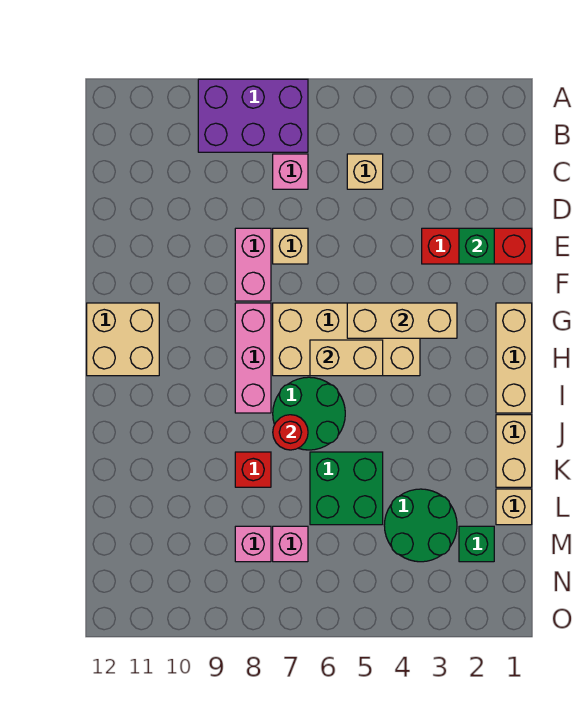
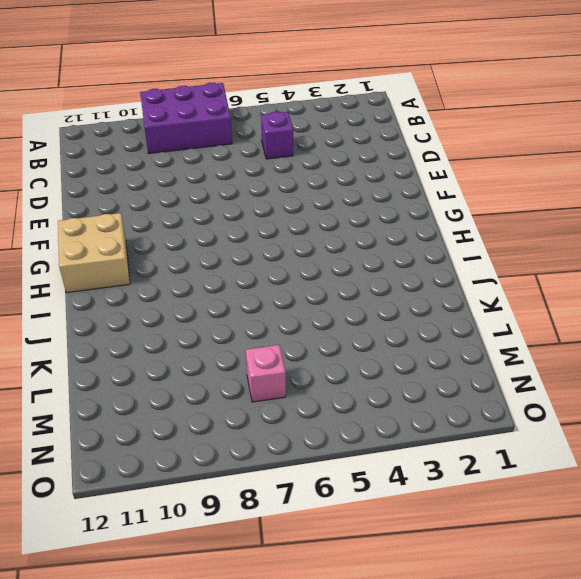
purple 1x1 brick [261,112,293,159] -> tan 1x1 brick [347,154,383,189]
none -> pink 1x1 brick [273,154,308,189]
none -> red 1x3 brick [422,228,532,264]
none -> tan 1x1 brick [273,228,308,264]

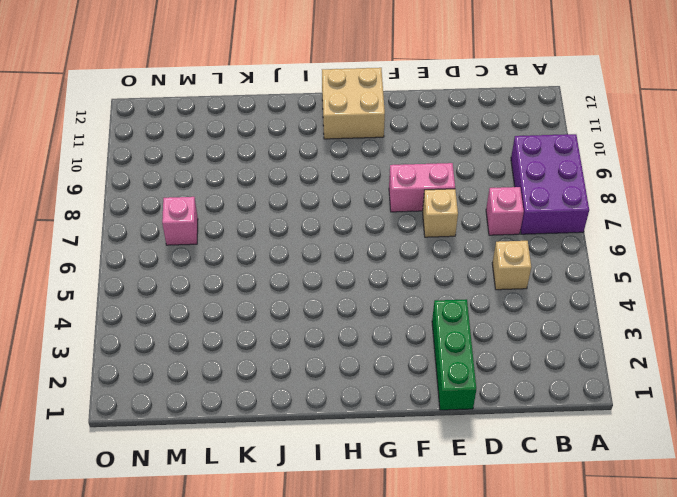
green 1x3 brick [432,299,476,410] -> red 1x3 brick [422,228,532,264]
none -> tan 1x3 brick [496,303,532,413]
none -> tan 2x4 brick [273,303,420,376]
none -> pink 1x3 brick [235,303,271,413]

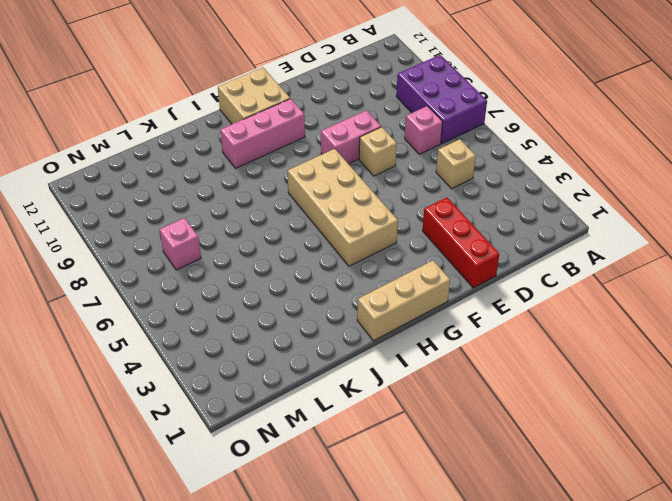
pink 1x3 brick [220,99,305,168] -> pink 1x3 brick moved to [235,303,271,413]
none -> green 2x2 round brick [273,377,345,450]
none -> tan 1x2 brick [496,415,532,487]
none -> green 2x2 brick [310,452,383,525]

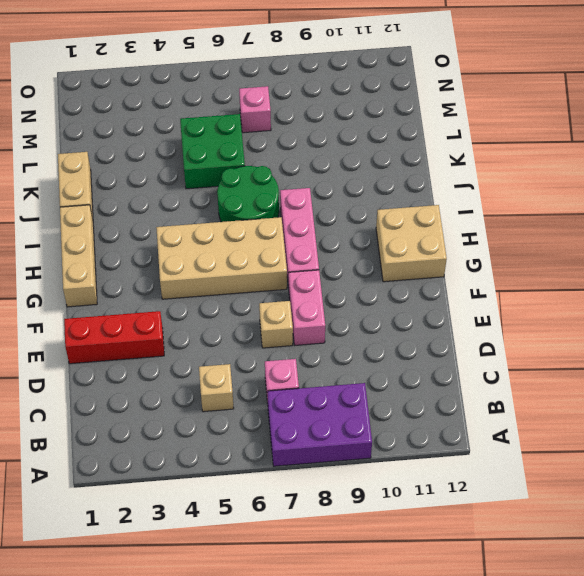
none -> red 1x1 brick [235,452,271,487]
none -> tan 1x1 brick [496,489,532,525]
none -> green 2x2 round brick [384,489,457,562]

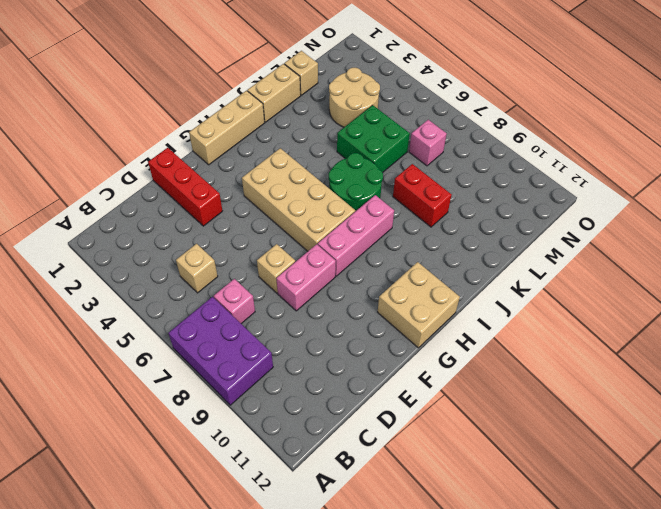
red 1x2 brick [393,164,452,227] -> red 1x1 brick [235,452,271,487]
tan 2x2 round brick [329,68,380,127] -> green 2x2 round brick [384,489,457,562]
none -> green 1x1 brick [459,526,494,562]
none -> pink 1x1 brick [235,526,271,562]
none -> green 1x1 brick [459,228,494,264]

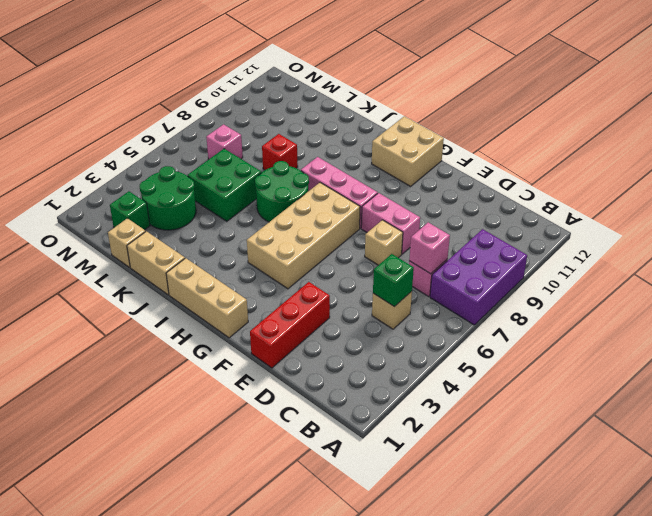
green 1x1 brick [373,254,414,307] -> green 1x1 brick moved to [459,228,494,264]
pink 1x1 brick [409,222,450,274] -> pink 1x1 brick moved to [235,526,271,562]
none -> tan 1x3 brick [347,303,457,338]
none -> tan 1x2 brick [310,340,383,376]
none -> red 1x1 round brick [273,415,308,450]

